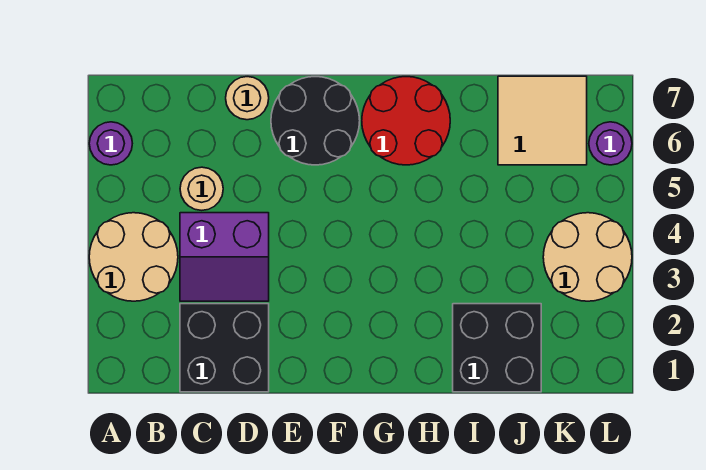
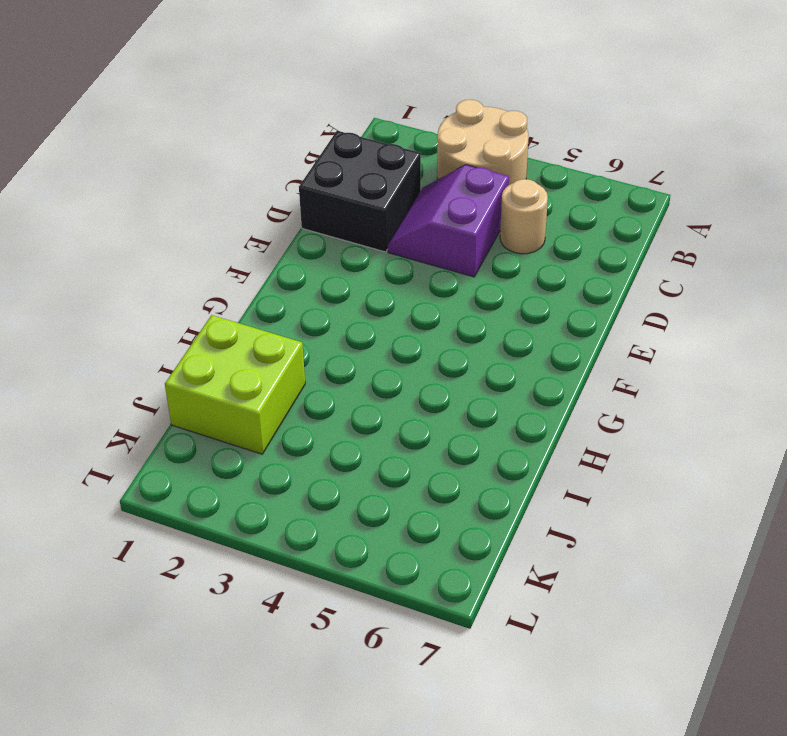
lime 2x2 brick [165,315,305,454] -> black 2x2 brick [453,304,541,392]
none -> purple 1x1 round brick [89,122,132,165]
none -> tan 1x1 round brick [226,77,269,120]
none -> black 2x2 round brick [271,77,360,165]

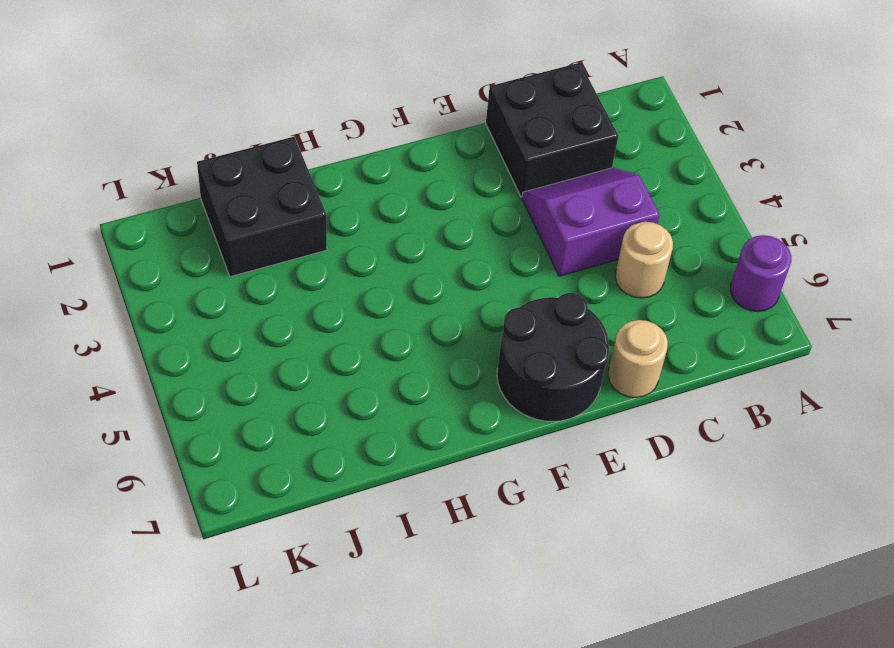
none -> tan 2x2 round brick [89,213,178,301]
none -> red 2x2 round brick [362,77,450,165]
none -> tan 2x2 tile [498,76,587,165]

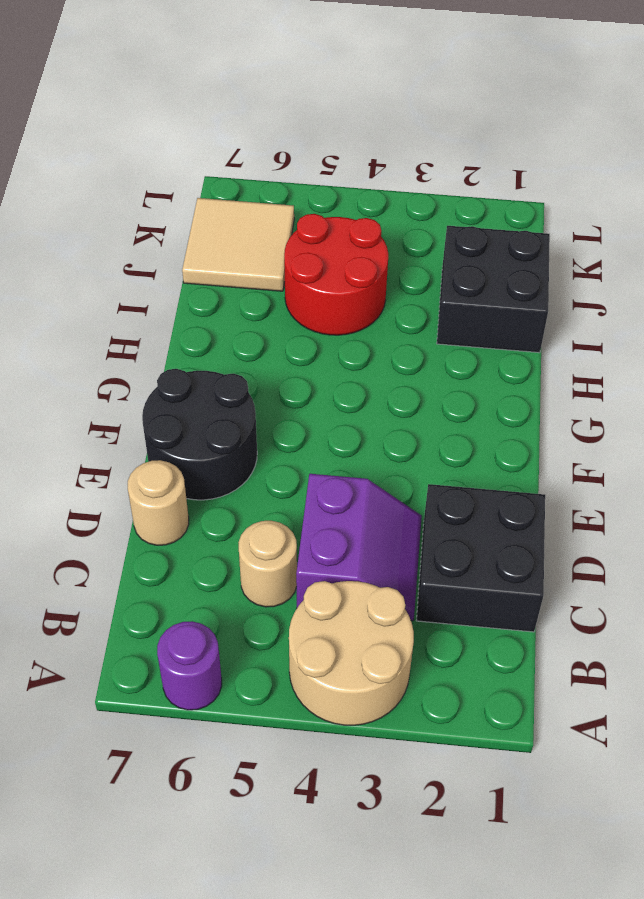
red 2x2 round brick [284,214,388,335] -> red 2x2 round brick moved to [362,77,450,165]
none -> tan 2x2 round brick [543,213,632,301]
none -> purple 1x1 round brick [589,122,632,165]

